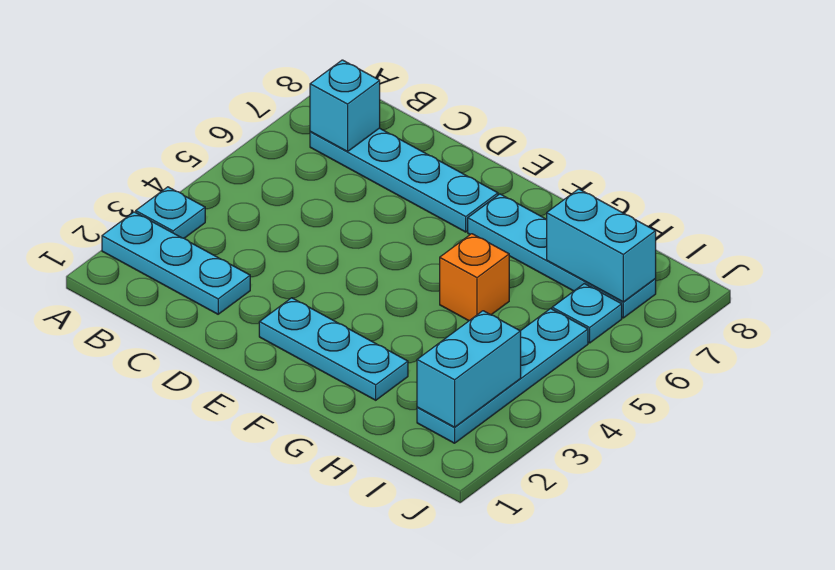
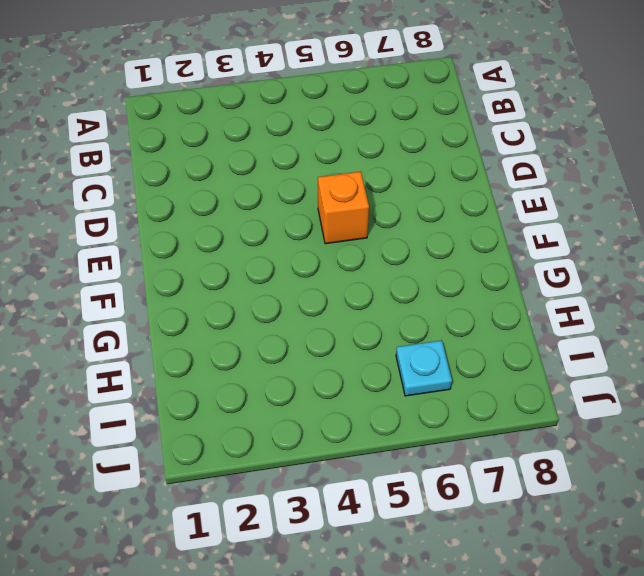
orange 1x1 brick [318,171,369,244] -> orange 1x1 brick moved to [440,234,509,321]
none -> cyan 1x3 plate [102,212,250,314]
none -> cyan 1x1 plate [136,187,205,238]

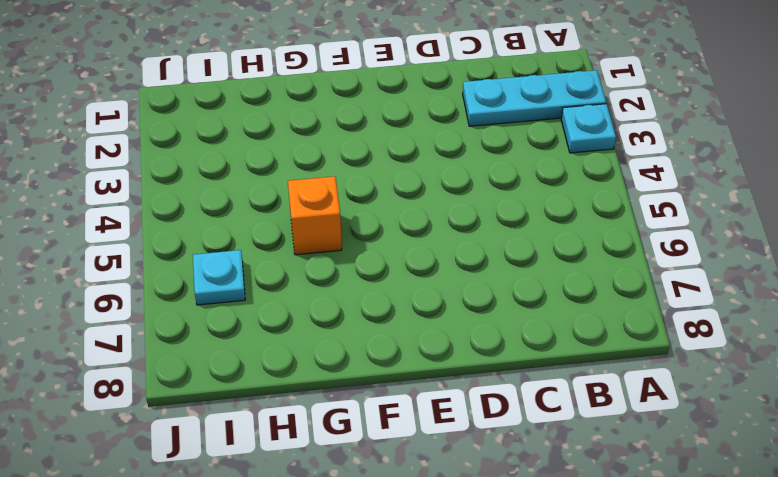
none -> cyan 1x4 plate [310,128,498,232]
none -> cyan 1x3 plate [259,298,408,400]

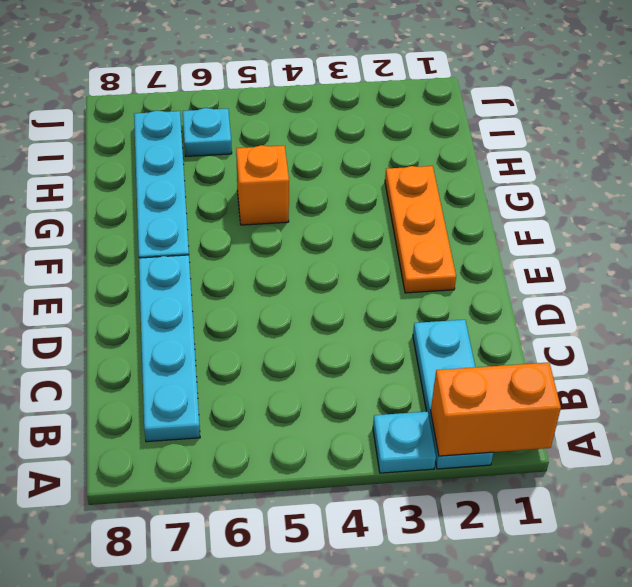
orange 1x2 brick [431,362,561,456] -> none
orange 1x3 plate [385,166,456,293] -> cyan 1x3 plate [259,298,408,400]
none -> cyan 1x4 plate [417,309,588,443]
none -> cyan 1x1 brick [310,60,380,152]

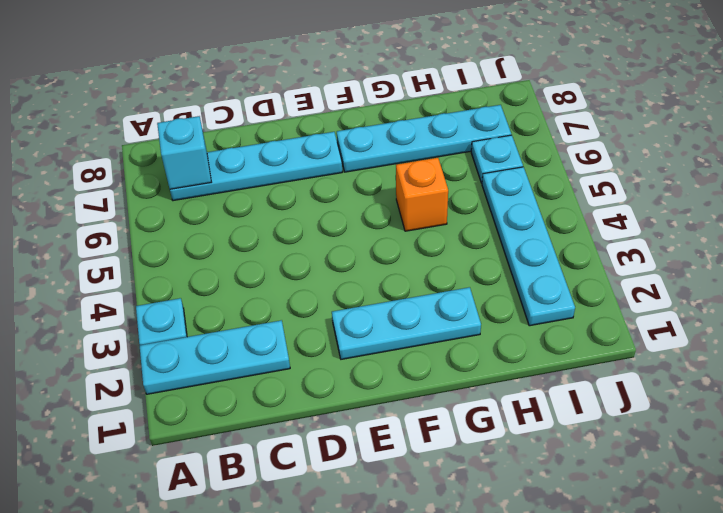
none -> cyan 1x2 brick [547,189,656,302]
none -> cyan 1x2 brick [417,311,521,427]

